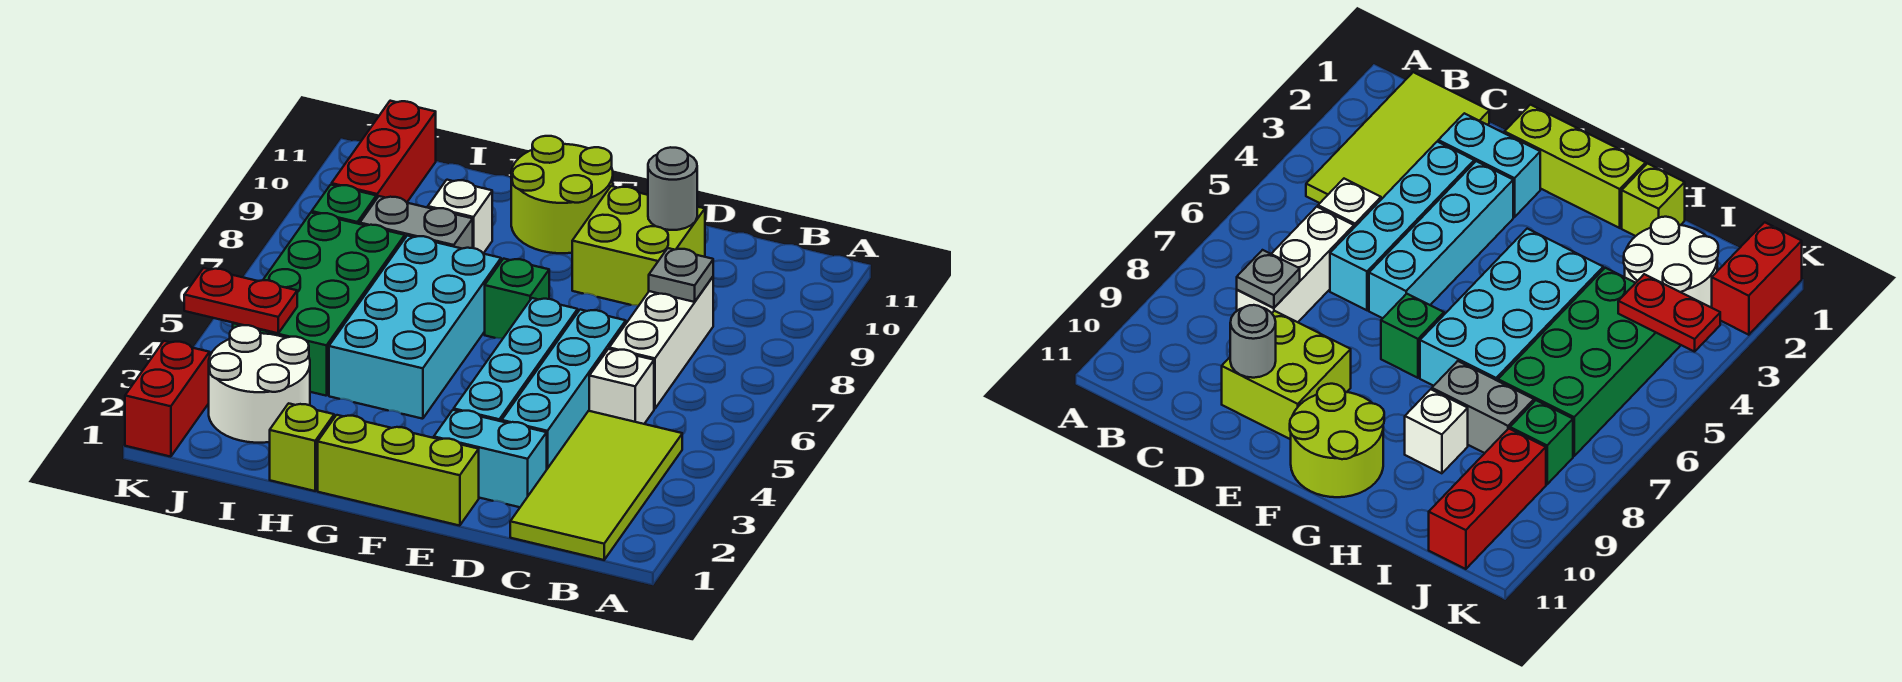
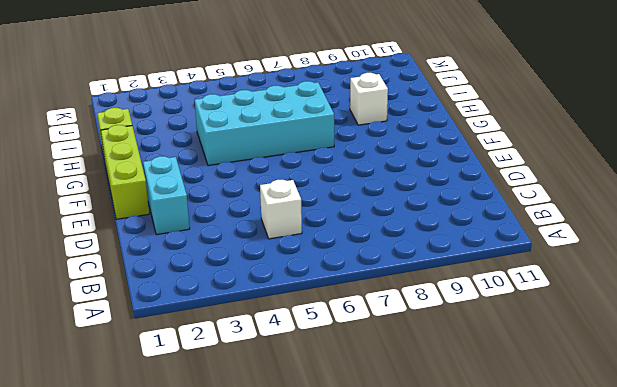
none -> lime 2x4 tile [510,411,682,560]
none -> white 1x3 brick [609,277,713,409]
none -> cyan 1x4 brick [502,310,626,469]

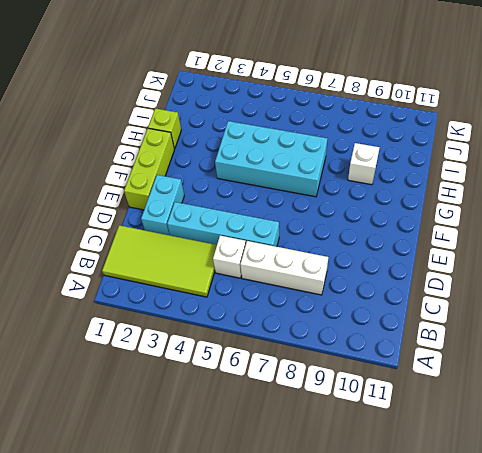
none -> lime 2x2 brick [572,186,705,306]
none -> cyan 1x4 brick [454,298,578,421]
none -> green 1x1 brick [485,259,549,339]

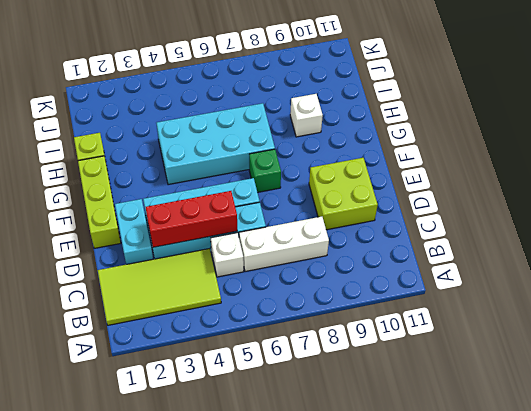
red 1x3 brick [146,191,237,247] -> red 1x3 brick moved to [332,101,436,202]
none -> lime 2x2 round brick [511,136,613,253]
none -> grey 1x2 brick [360,196,473,249]
none -> white 2x2 round brick [209,325,310,443]

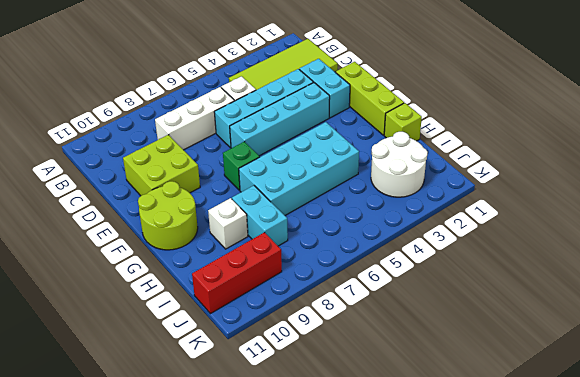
cyan 1x2 brick [232,186,288,246] -> grey 1x2 brick [360,196,473,249]
none -> green 2x4 brick [233,213,405,396]
none -> green 1x1 brick [312,185,376,224]
none -> red 1x2 brick [125,341,210,457]

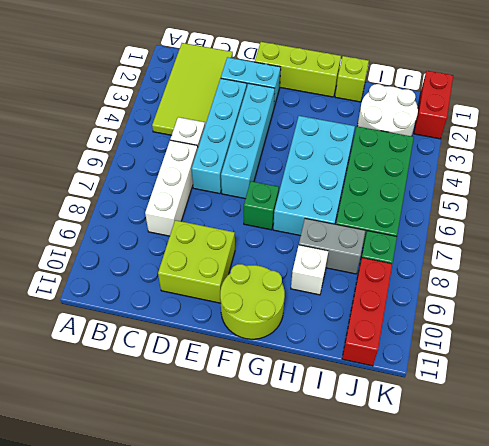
none -> grey 1x1 plate [649,248,713,302]
none -> grey 1x1 round brick [648,147,697,230]
none -> red 1x2 plate [184,268,297,333]

